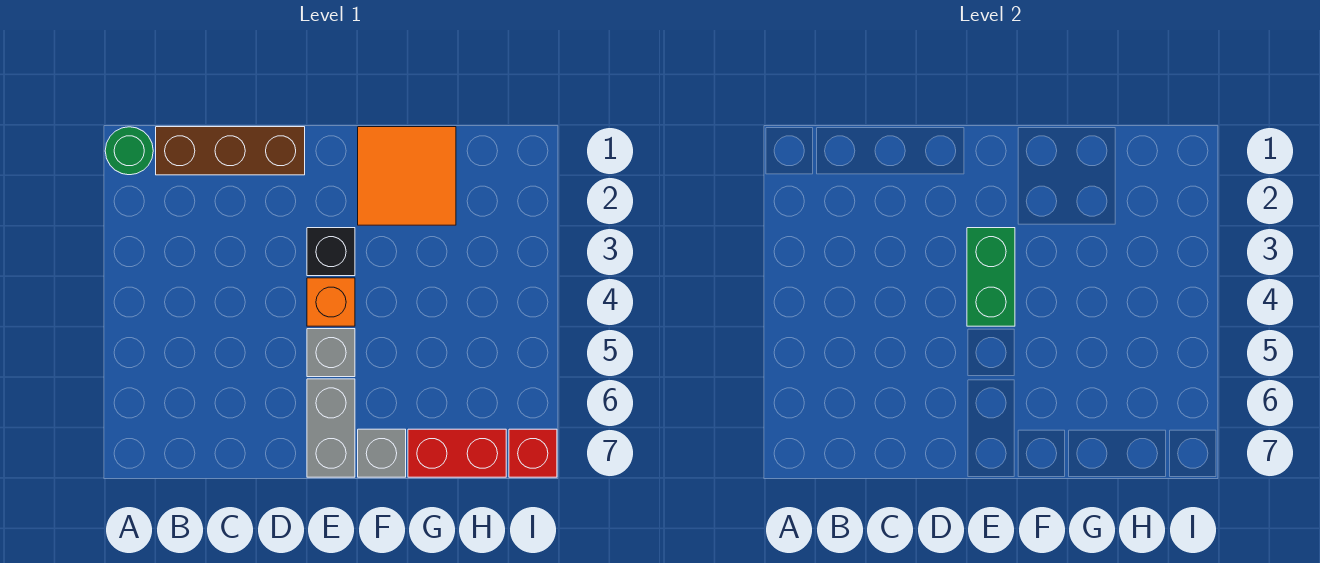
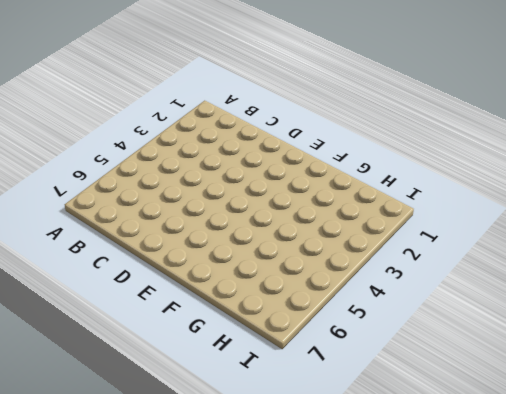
none -> green 1x1 round brick [105,127,153,175]
none -> brown 1x3 brick [156,127,305,175]

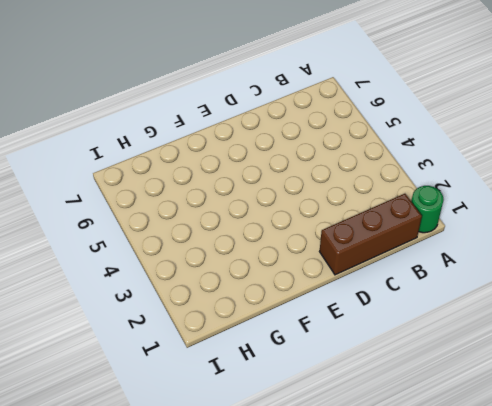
none -> black 1x1 brick [307,228,355,276]
none -> orange 1x1 brick [307,278,355,326]

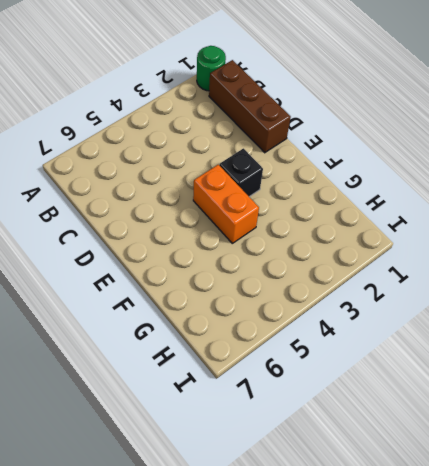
orange 1x2 brick [193,165,259,243] -> orange 1x1 brick [307,278,355,326]
none -> grey 1x1 brick [307,329,355,377]
none -> grey 1x2 brick [307,379,355,477]

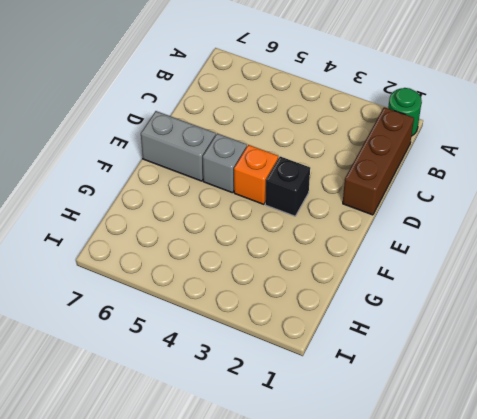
none -> orange 2x2 tile [358,127,456,225]
none -> grey 1x1 brick [358,429,406,477]

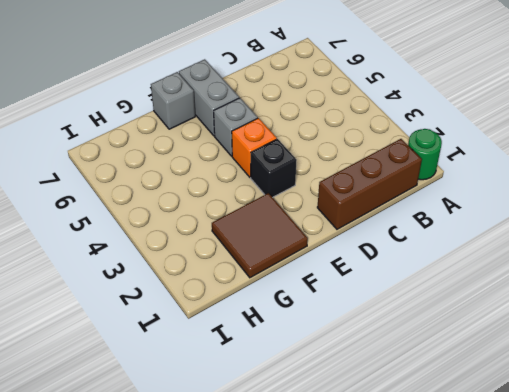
brown 2x2 tile [212,193,308,278] -> orange 2x2 tile [358,127,456,225]
none -> red 1x2 brick [408,429,506,477]
none -> red 1x1 brick [509,429,557,477]

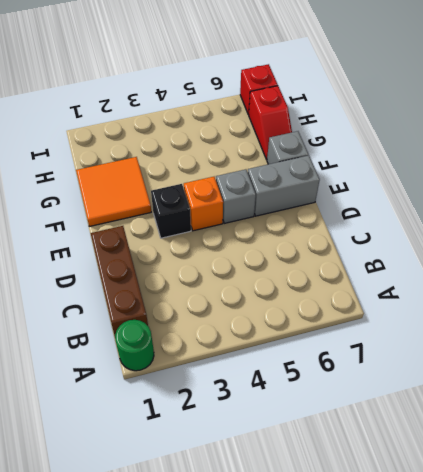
red 1x2 slope [249,86,292,160] -> red 1x2 brick [408,429,506,477]
none -> green 1x2 brick [967,228,1015,326]

